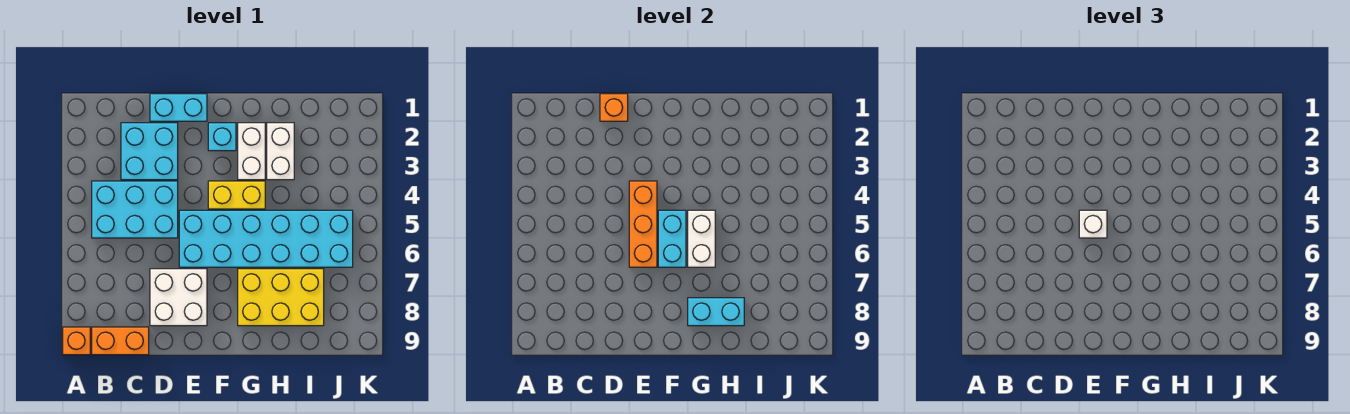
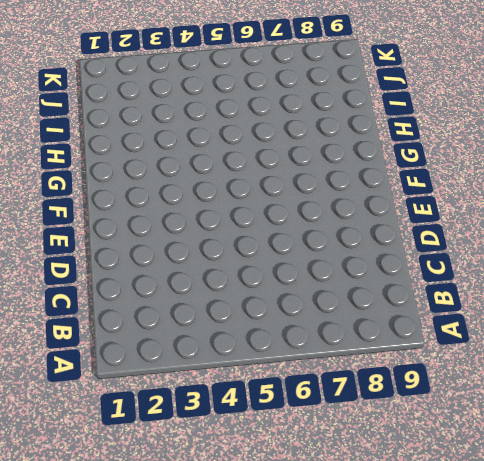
none -> orange 1x1 brick [63,327,90,355]
none -> cyan 2x3 brick [92,181,178,238]
none -> orange 1x2 brick [92,327,149,355]

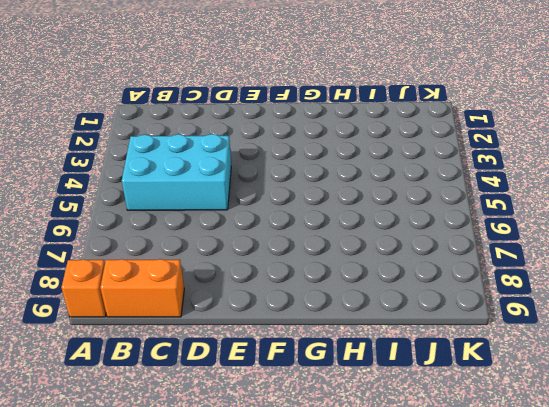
none -> cyan 2x2 brick [121,123,178,180]
none -> cyan 1x2 brick [150,94,207,121]
none -> white 2x2 brick [150,269,207,326]

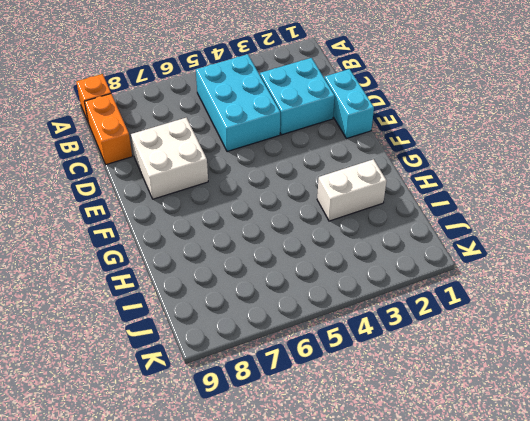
none -> cyan 2x6 brick [179,210,353,267]
none -> cyan 1x1 brick [208,123,236,151]
none -> yellow 1x2 brick [208,181,265,209]

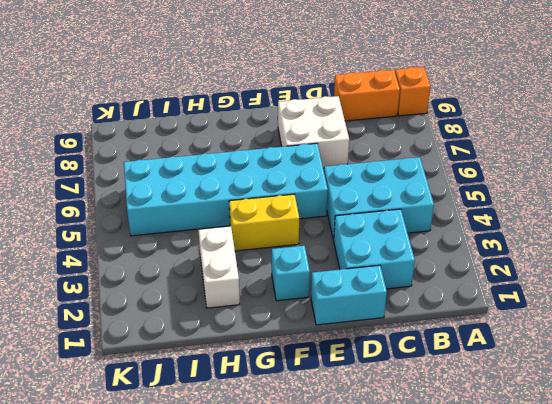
none -> white 1x2 brick [238,123,265,180]
none -> yellow 2x3 brick [238,269,324,326]
none -> orange 1x1 brick [600,94,628,121]

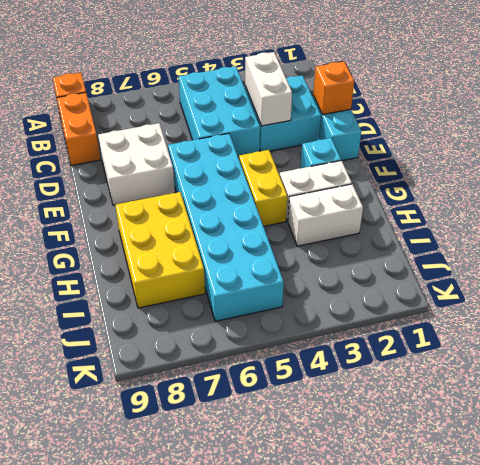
white 1x2 brick [245,52,292,126] -> white 1x2 brick turned to [688,210,715,267]
none -> orange 1x3 brick [629,181,657,267]
none -> cyan 1x2 brick [658,210,686,267]
none -> cyan 1x2 brick [688,298,744,326]

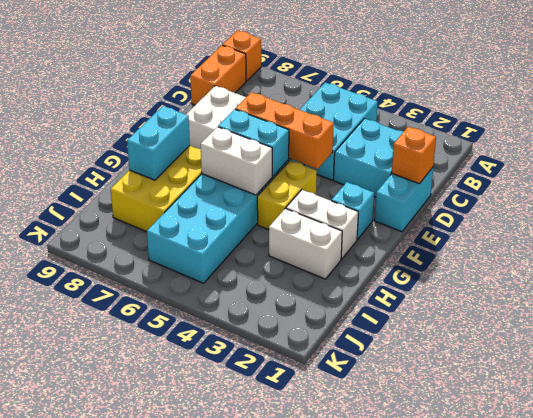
none -> white 1x1 brick [1079,210,1107,238]

